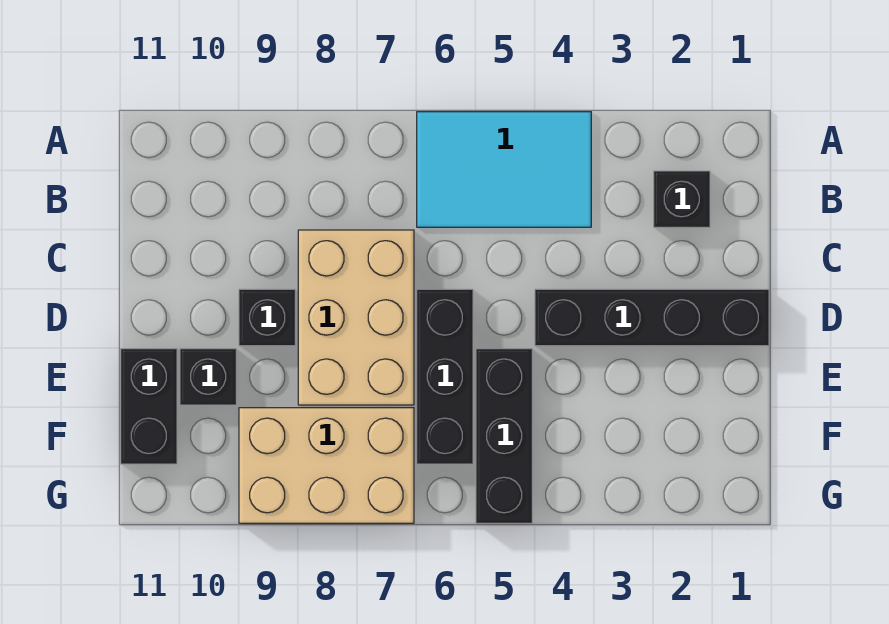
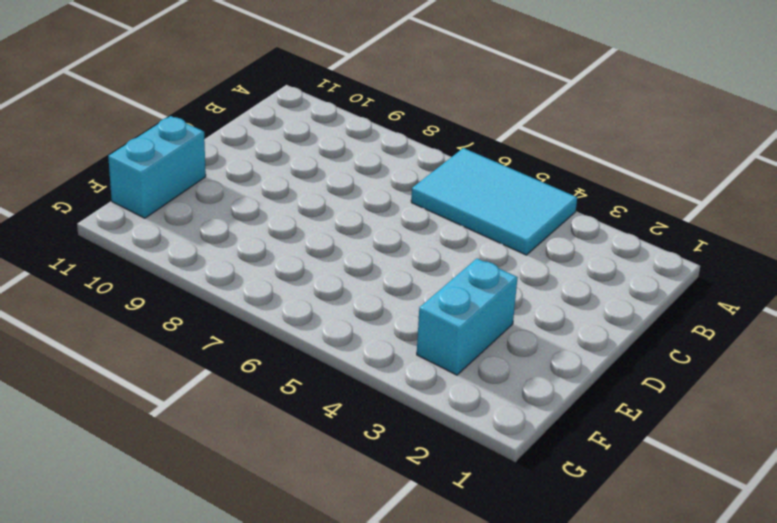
cyan 1x2 brick [417,258,518,375] -> none
cyan 1x2 brick [108,116,206,218] -> black 1x2 brick [121,349,177,464]
none -> black 1x1 brick [654,171,710,227]
none -> tan 2x3 brick [298,230,414,405]

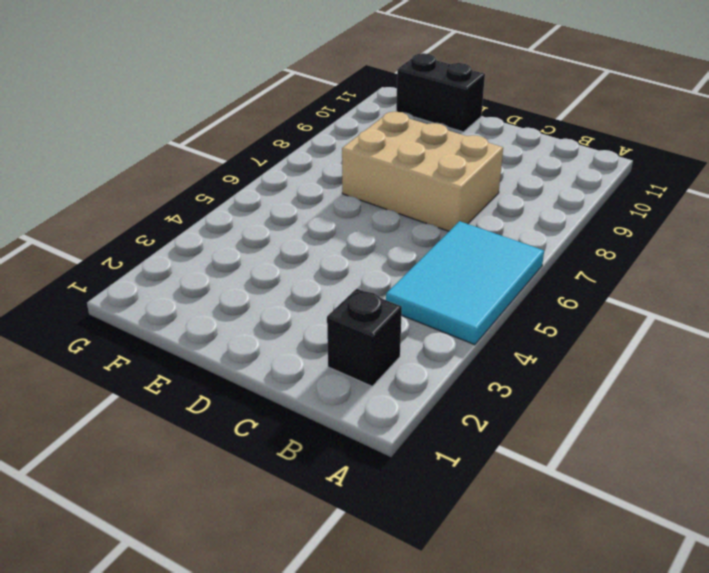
none -> black 1x4 brick [535,289,769,346]
none -> black 1x3 brick [417,289,473,464]

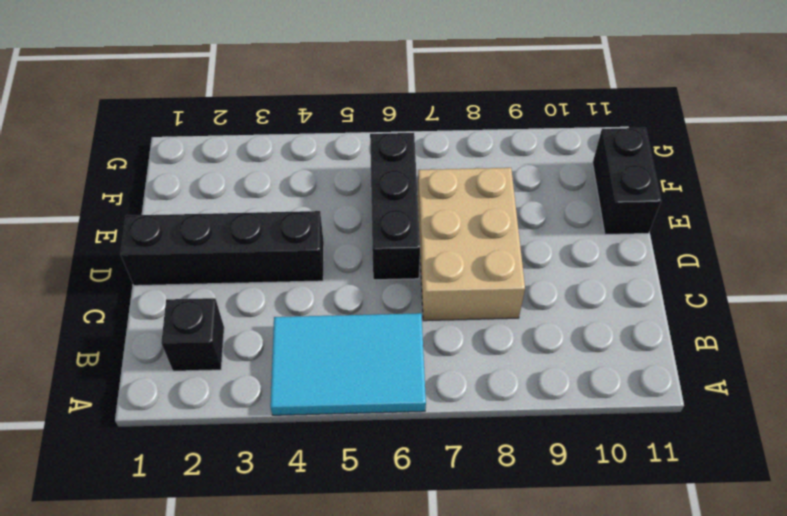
none -> black 1x1 brick [239,289,295,346]
none -> black 1x3 brick [476,349,532,523]

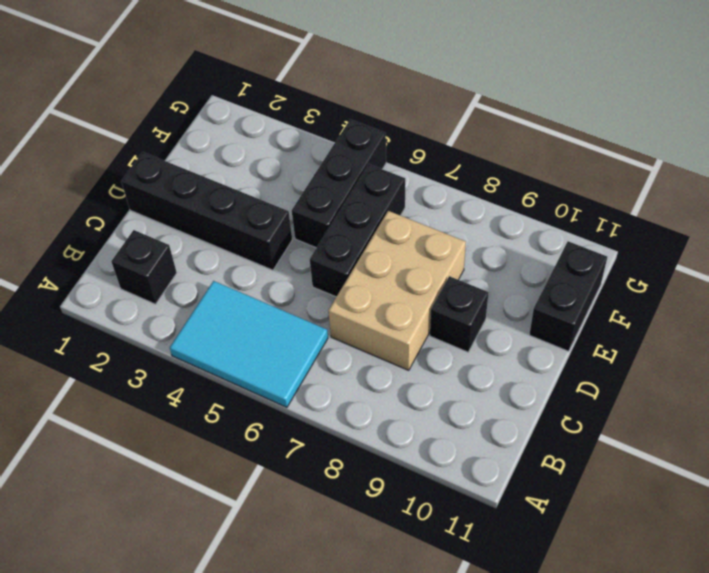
none -> black 1x1 brick [180,349,236,405]
none -> tan 2x3 brick [239,408,414,523]

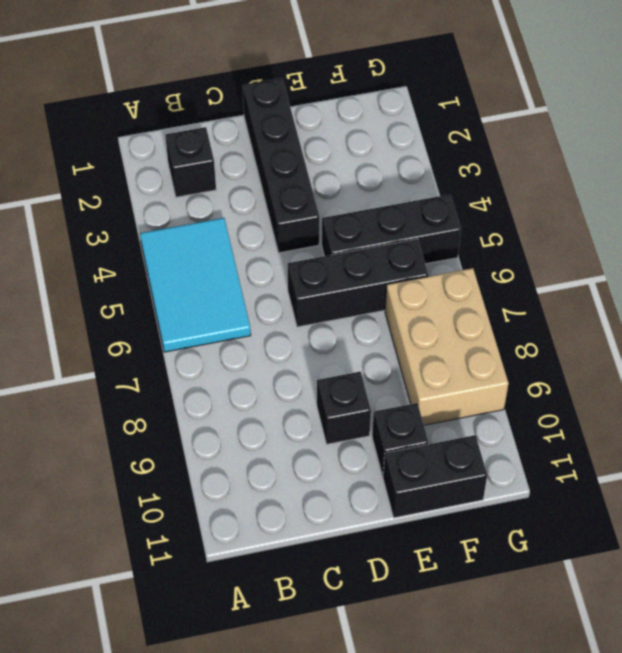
none -> tan 2x3 brick [298,230,414,405]

